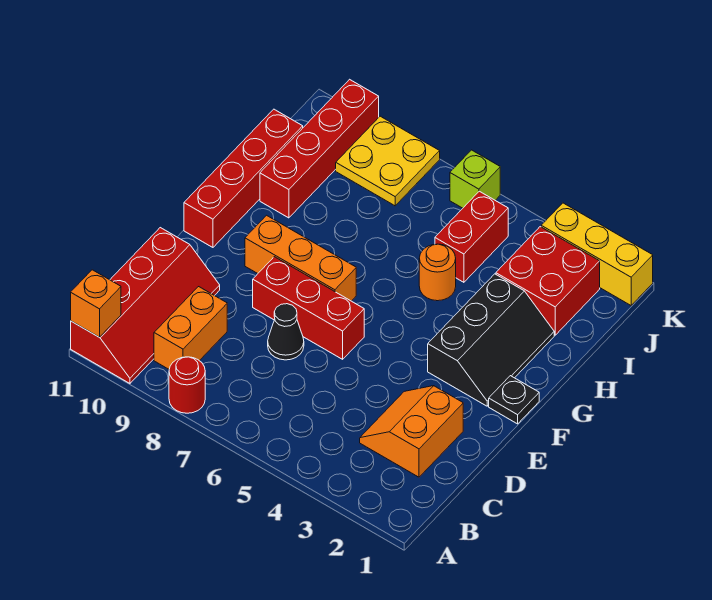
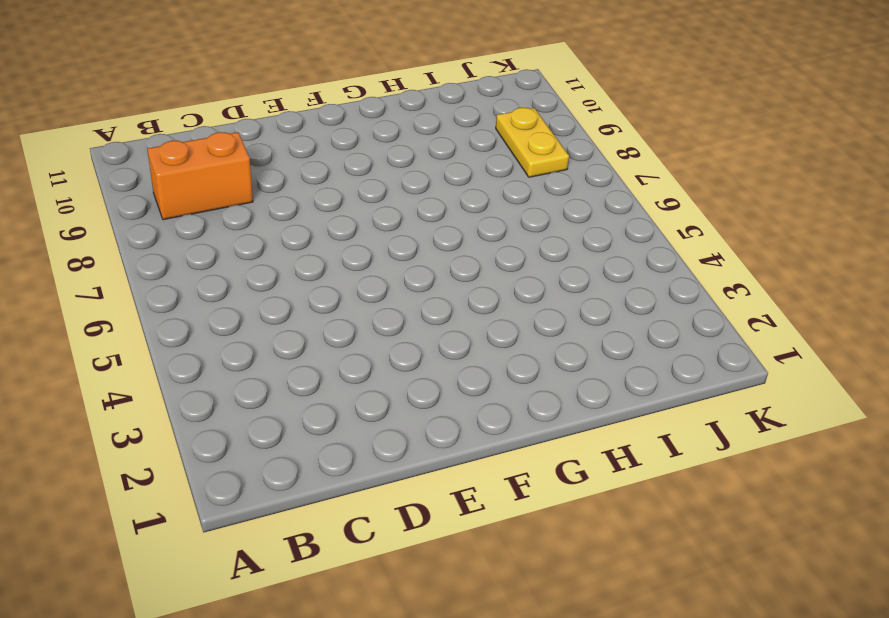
yellow 1x2 plate [496,108,569,177] -> yellow 2x2 plate [336,116,440,206]
none -> red 1x1 round brick [169,357,205,413]
none -> red 2x4 slope [71,228,220,383]
none -> orange 2x2 slope [360,386,463,477]

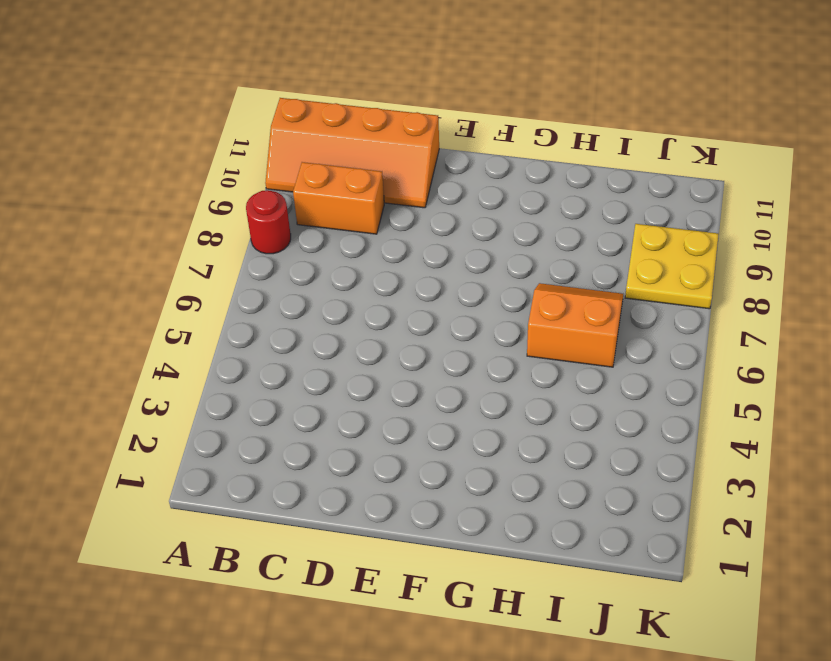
orange 2x4 slope [265,98,439,208] -> red 2x4 slope [71,228,220,383]
orange 2x2 slope [527,283,623,367] -> orange 2x2 slope moved to [360,386,463,477]
none -> black 1x1 cone [268,304,304,360]
none -> red 1x3 brick [253,257,364,359]
none -> black 1x1 plate [489,376,539,424]

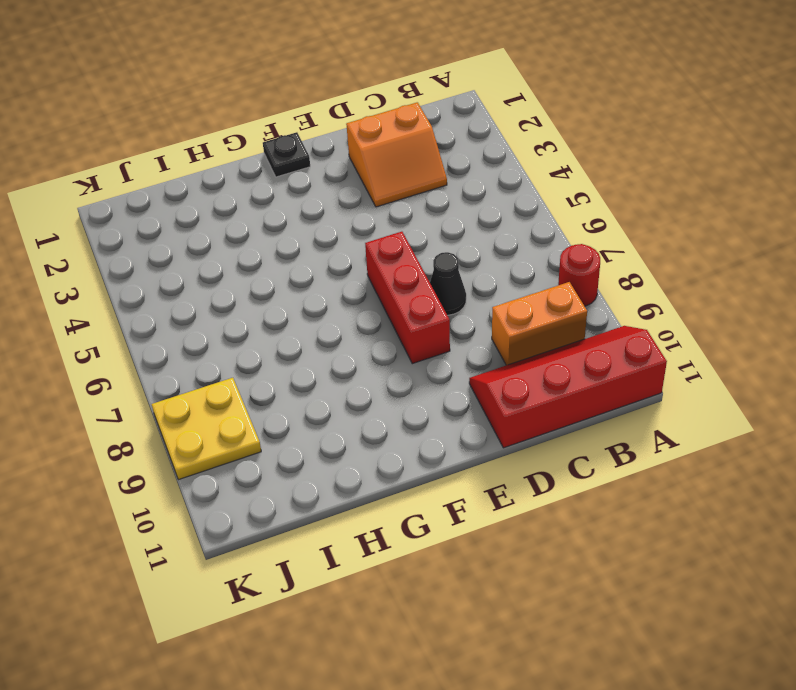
none -> black 2x3 slope [428,274,554,406]
none -> orange 1x3 brick [245,215,356,301]
none -> red 1x4 brick [184,109,303,247]

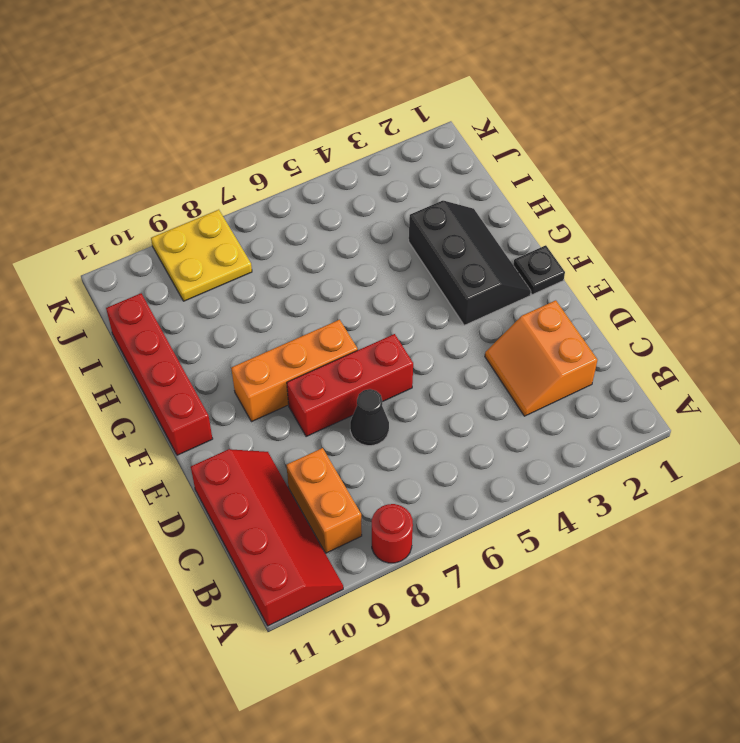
none -> orange 1x1 round brick [419,244,456,301]
none -> red 1x4 brick [260,79,379,218]
none -> red 2x2 brick [496,227,600,335]

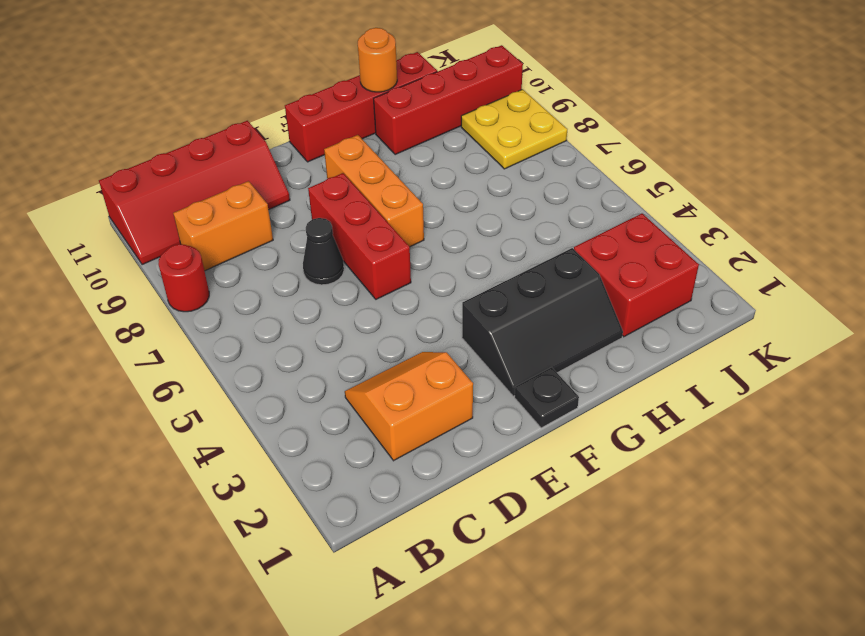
orange 1x1 round brick [358,28,397,92] -> orange 1x1 round brick moved to [419,244,456,301]
none -> red 1x2 brick [435,191,508,282]
none -> yellow 1x3 brick [541,203,653,305]
none -> lime 1x1 brick [450,150,500,208]

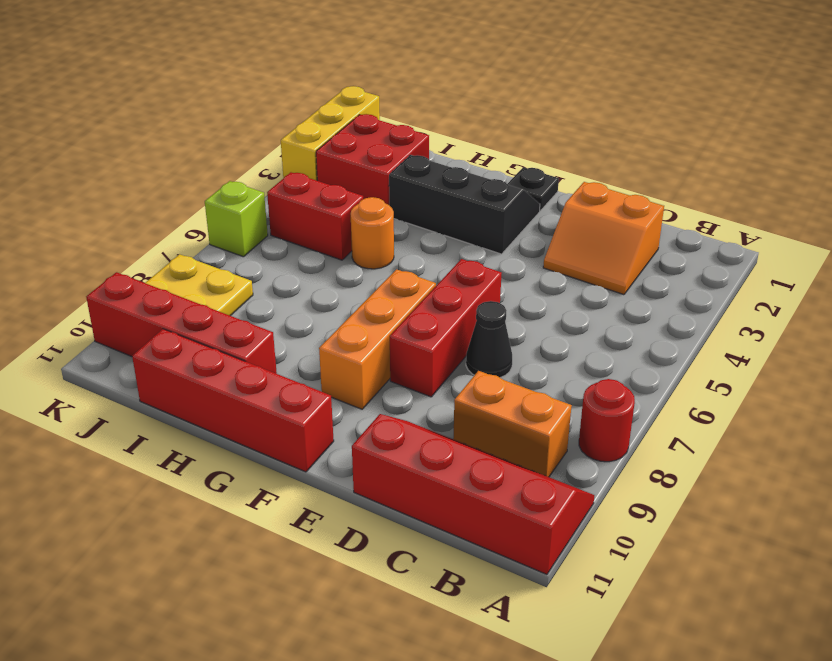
none -> orange 1x1 brick [71,270,121,337]

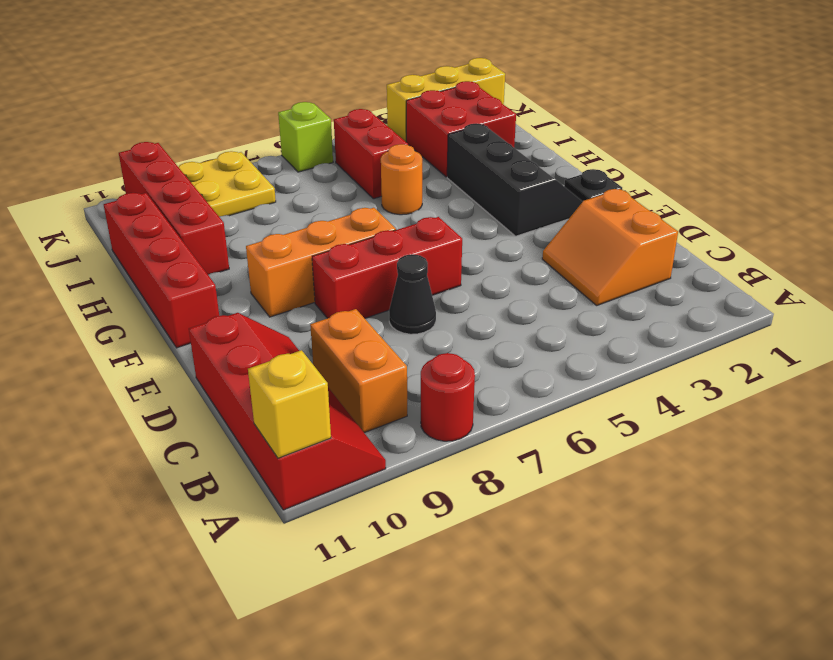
yellow 1x1 brick [248,350,331,458] -> orange 1x1 brick [71,270,121,337]

